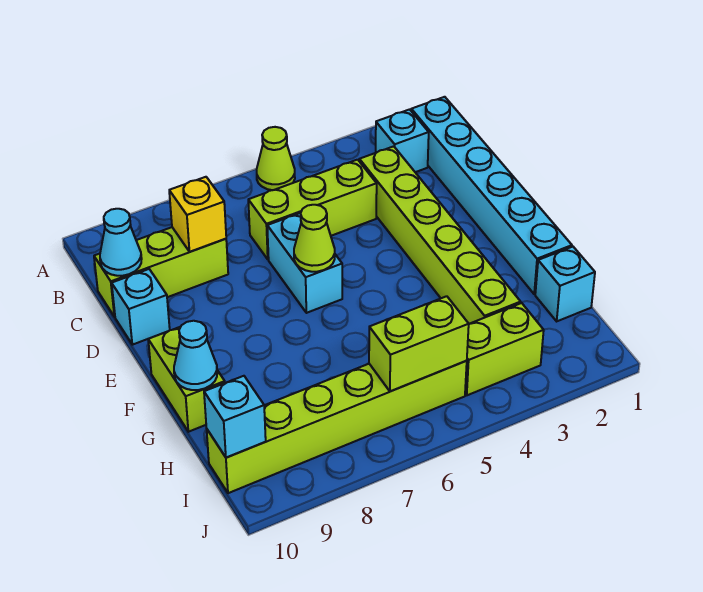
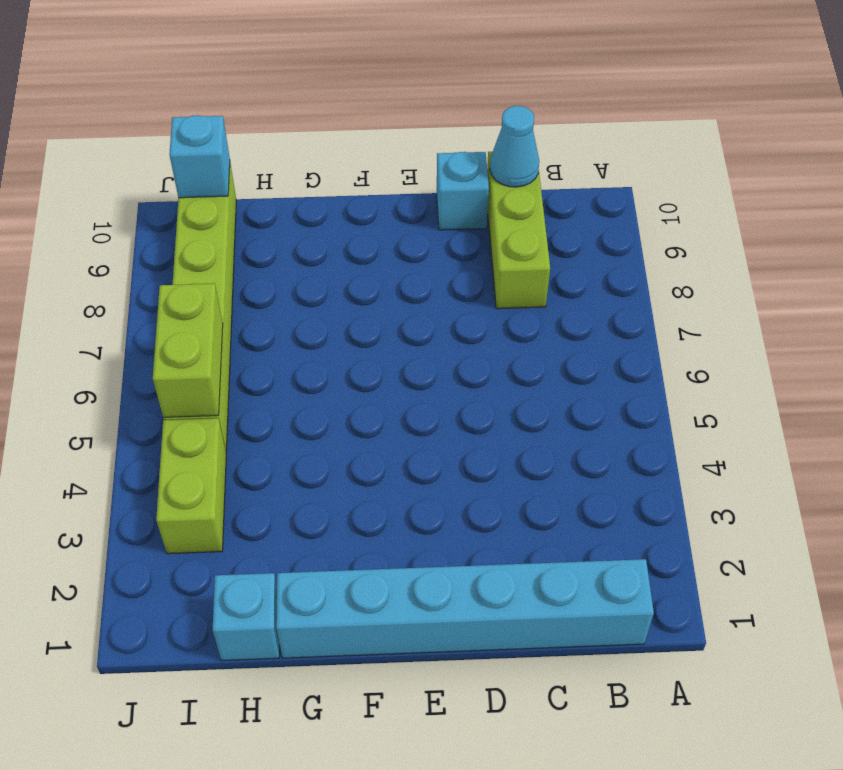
none -> lime 1x1 cone [257,127,295,190]
none -> cyan 1x1 brick [376,109,429,172]
none -> lime 1x6 brick [359,146,521,324]

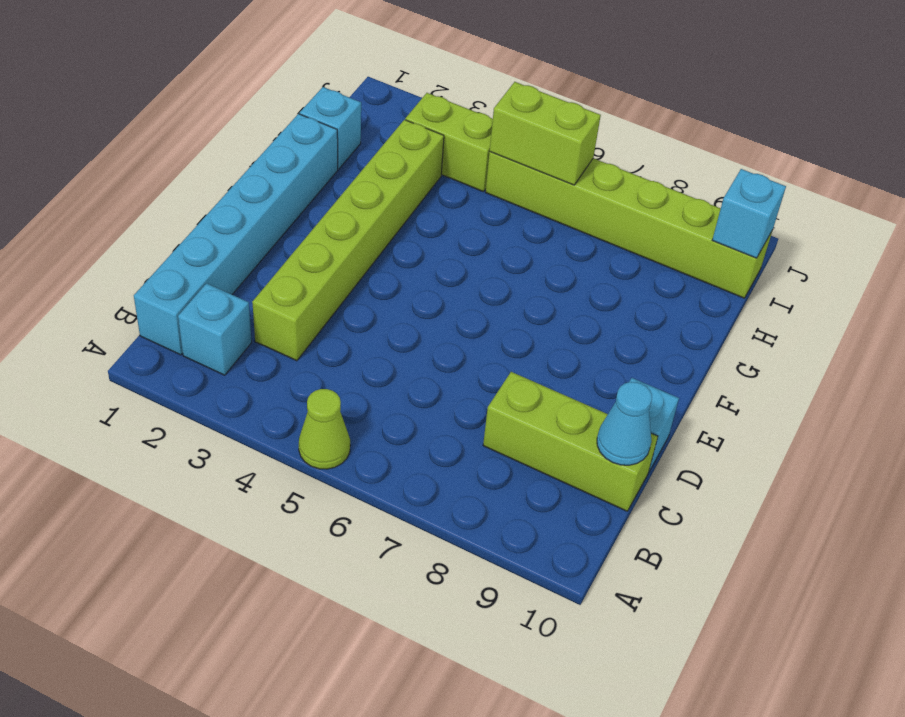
none -> lime 1x3 brick [248,160,377,259]
none -> cyan 1x2 brick [267,213,342,313]
none -> lime 1x2 brick [148,327,225,432]

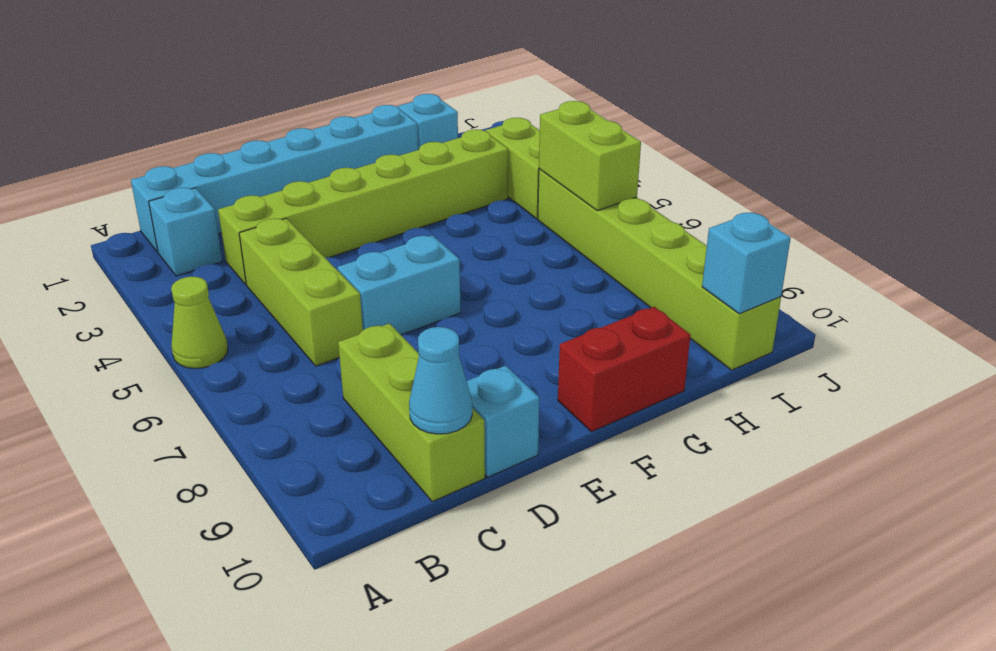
red 1x2 brick [558,307,691,432] -> lime 1x2 brick [148,327,225,432]
none -> yellow 1x1 brick [169,177,226,252]
none -> lime 1x1 cone [294,205,335,272]
none -> cyan 1x1 cone [174,321,217,390]

